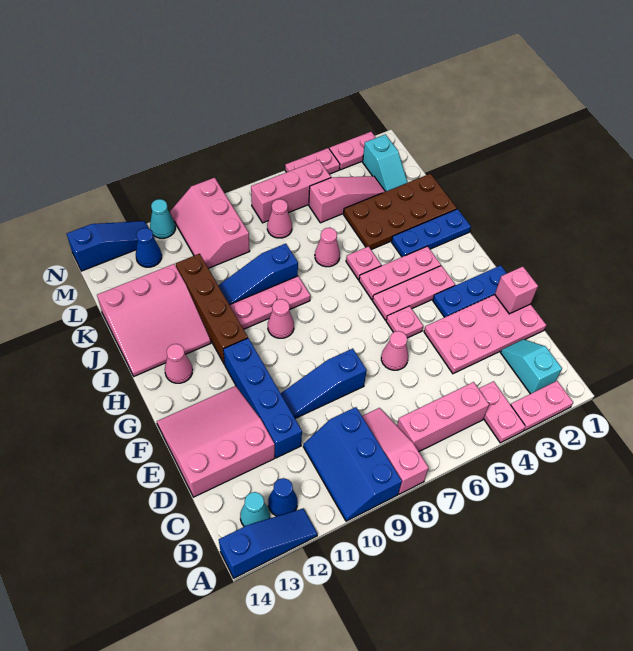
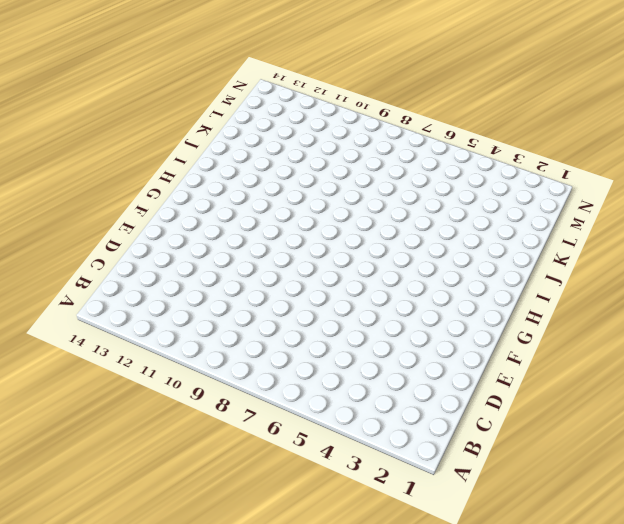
none -> pink 1x2 plate [511,381,573,430]
none -> pink 1x2 plate [479,381,526,443]
none -> pink 1x3 slope [362,408,429,494]
none -> blue 2x3 slope [303,407,402,521]

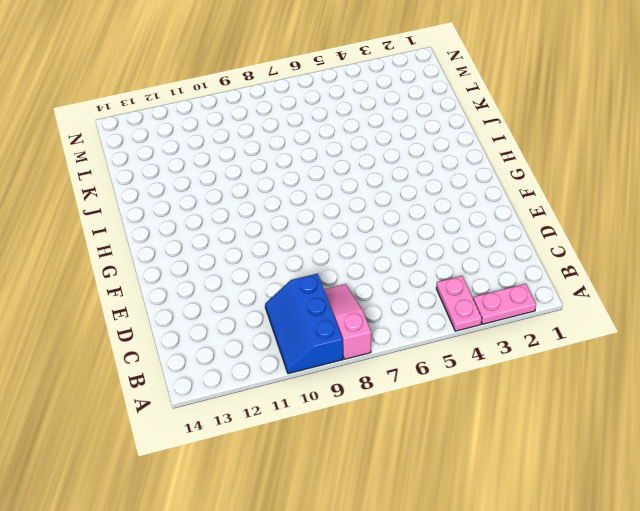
none -> blue 1x3 slope [219,508,318,578]
none -> cyan 1x2 slope [501,339,562,394]
none -> pink 1x3 brick [397,382,489,451]
none -> blue 1x1 cone [268,478,298,516]

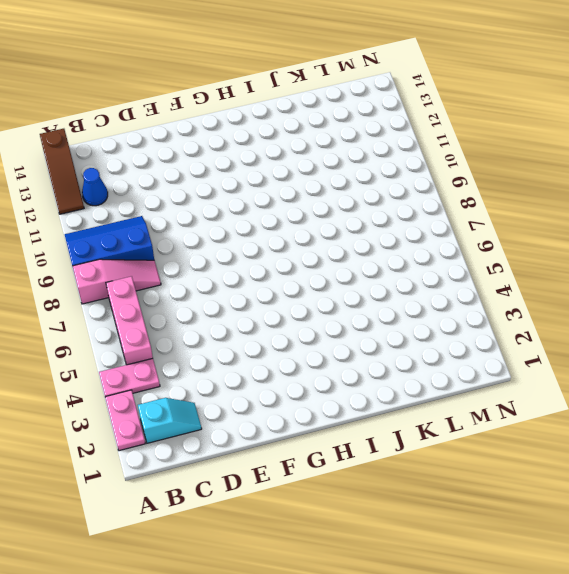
brown 1x3 slope [40,129,84,214] -> blue 1x3 slope [219,508,318,578]
none -> cyan 1x1 cone [240,492,270,527]
none -> pink 2x4 plate [424,295,546,374]
none -> blue 1x4 brick [223,338,302,458]
none -> pink 3x3 slope [157,386,275,497]

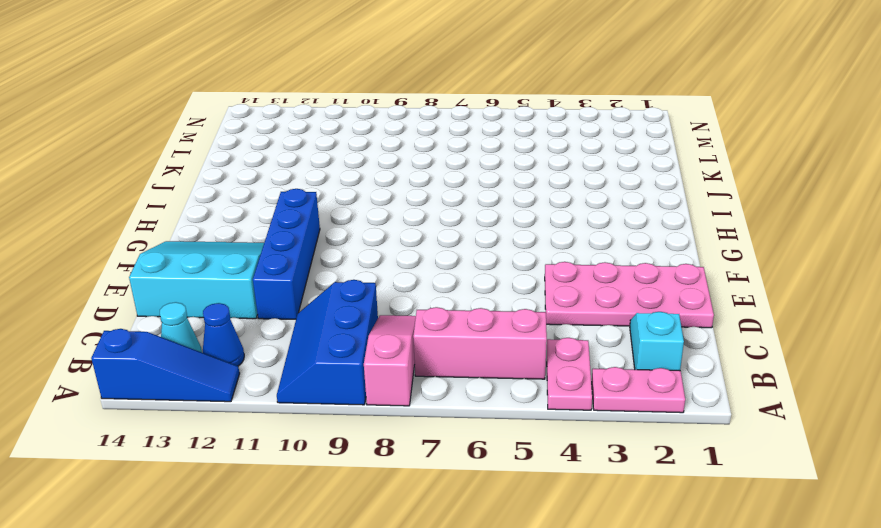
cyan 3x3 slope [129,241,264,319] -> pink 3x3 slope [157,386,275,497]
none -> pink 1x1 cone [381,331,408,370]
none -> blue 1x3 slope [281,349,367,418]
none -> blue 1x3 plate [433,265,507,317]
none -> pink 1x1 plate [386,306,423,338]

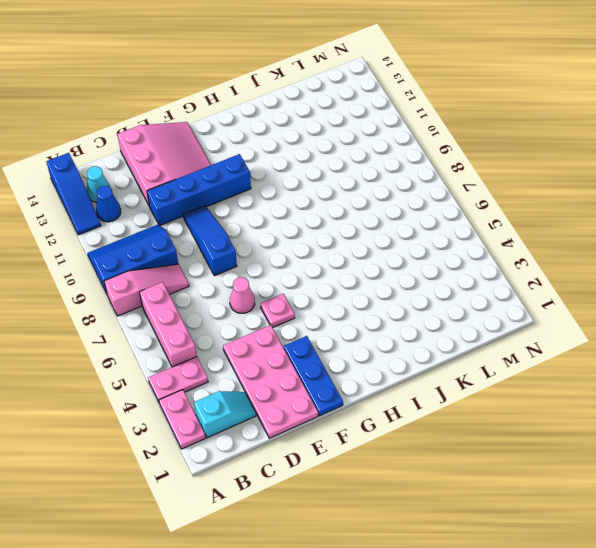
none -> pink 1x3 plate [373,266,455,320]
none -> pink 1x3 plate [359,246,441,300]
none -> pink 1x1 cone [268,299,294,338]
none -> brown 1x4 brick [176,254,248,364]

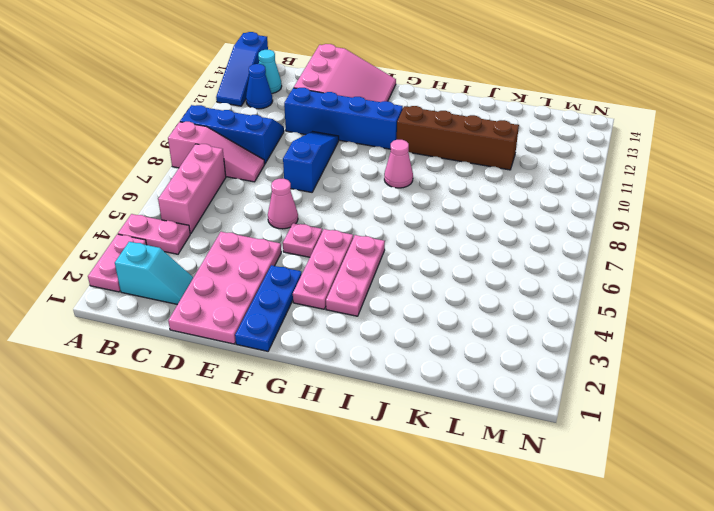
none -> pink 1x1 cone [165,344,193,383]
none -> blue 1x3 plate [392,209,471,257]
none -> pink 1x1 plate [346,246,381,280]
none -> pink 1x3 plate [230,276,310,329]

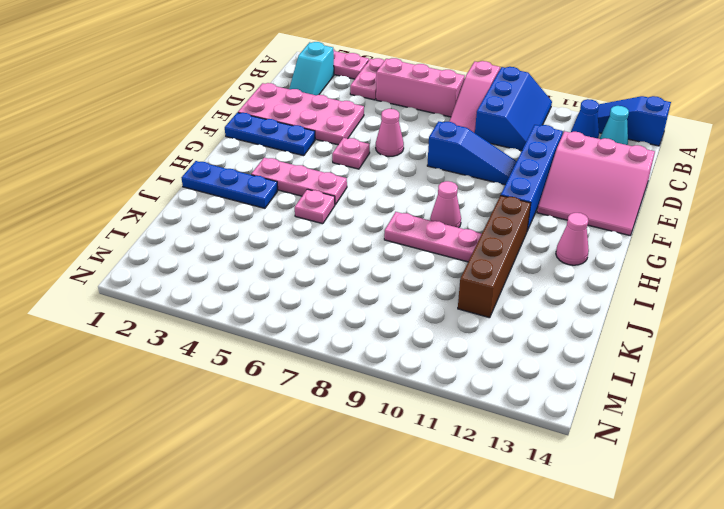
none -> pink 1x3 plate [373,266,455,320]
none -> pink 3x3 slope [97,264,211,376]
none -> brown 2x4 plate [343,174,457,250]
none -> pink 1x1 cone [315,228,340,267]

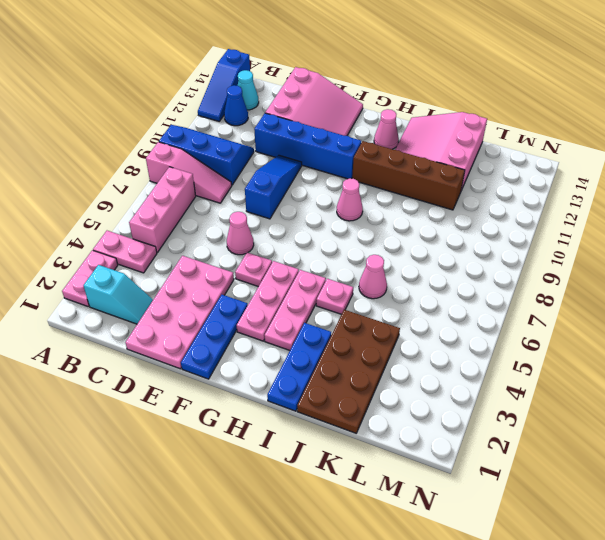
none -> pink 1x3 plate [230,276,310,329]
none -> blue 1x3 slope [218,244,298,305]
none -> cyan 1x2 slope [363,134,408,192]
none -> pink 1x3 slope [309,176,385,223]

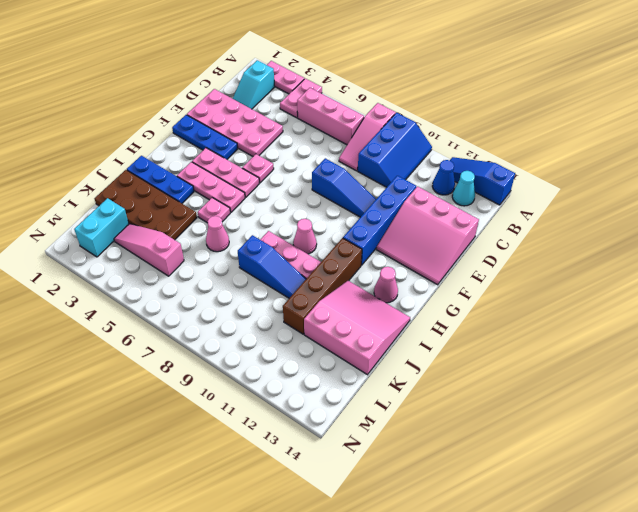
cyan 1x2 brick [74,198,129,257] -> cyan 1x2 slope [363,134,408,192]
none -> pink 1x1 cone [381,331,408,370]
none -> pink 1x1 cone [267,199,292,238]
none -> pink 2x3 slope [170,178,250,268]
none -> pink 1x3 brick [251,160,331,223]

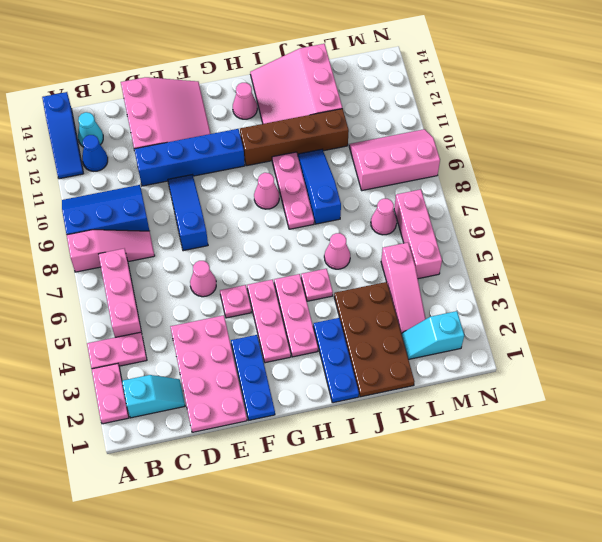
none -> blue 1x1 cone [136,228,162,267]
none -> pink 1x2 plate [329,132,376,170]
none -> pink 1x2 plate [285,148,340,174]
none -> cyan 1x1 cone [150,199,175,238]

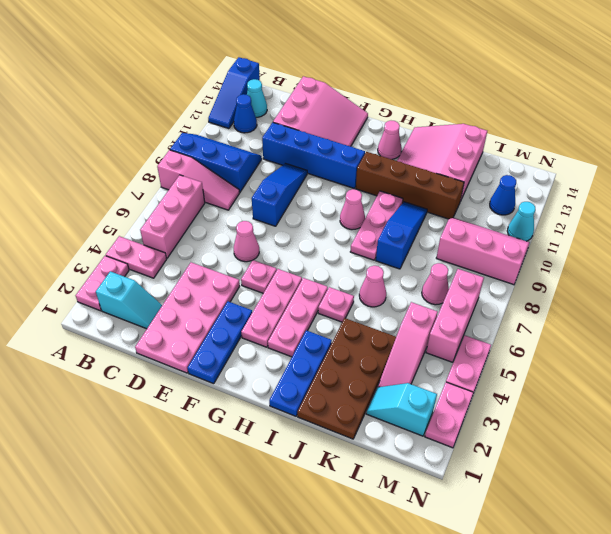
none -> blue 1x3 slope [67,221,154,271]
none -> pink 1x1 brick [495,267,538,314]

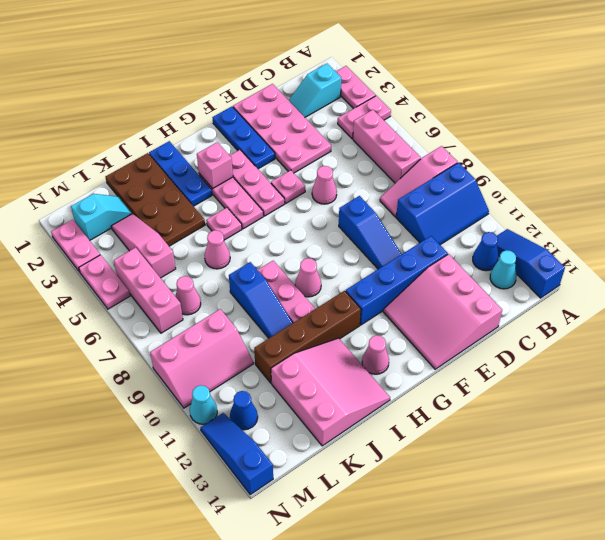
pink 1x1 brick [197,142,233,189] -> pink 1x1 brick moved to [495,267,538,314]

